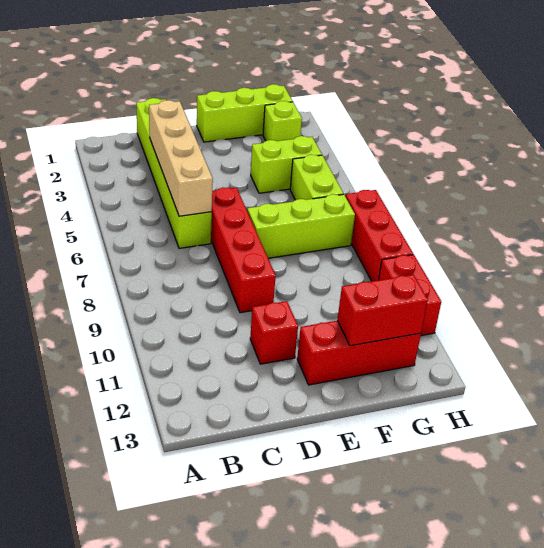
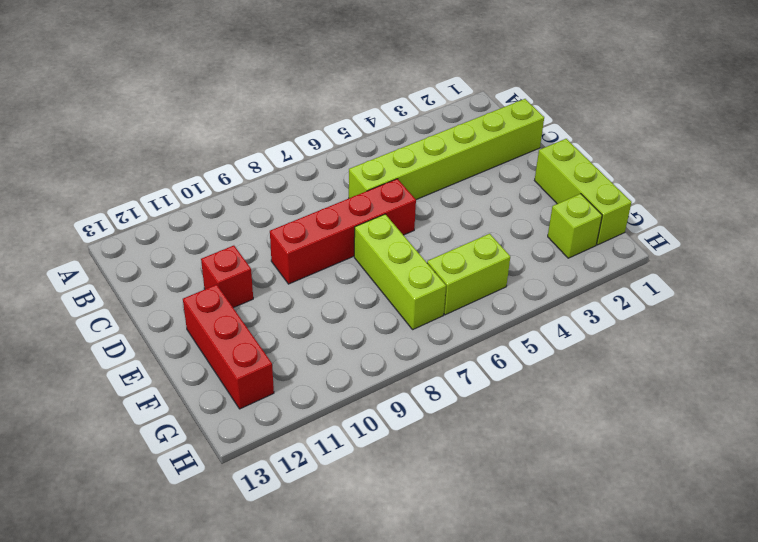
none -> lime 1x2 brick [251,136,322,193]
none -> red 1x3 brick [345,190,413,281]
none -> red 1x2 brick [379,255,441,336]

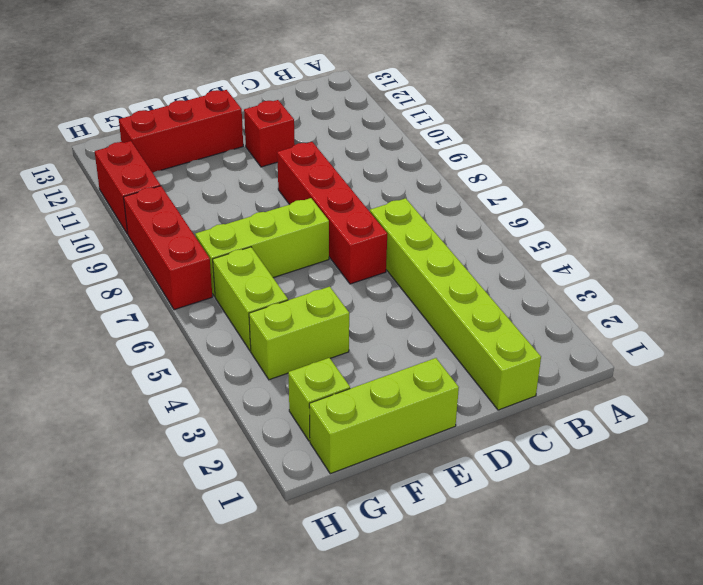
none -> tan 1x4 brick [149,100,213,216]
none -> red 1x2 brick [337,275,428,346]

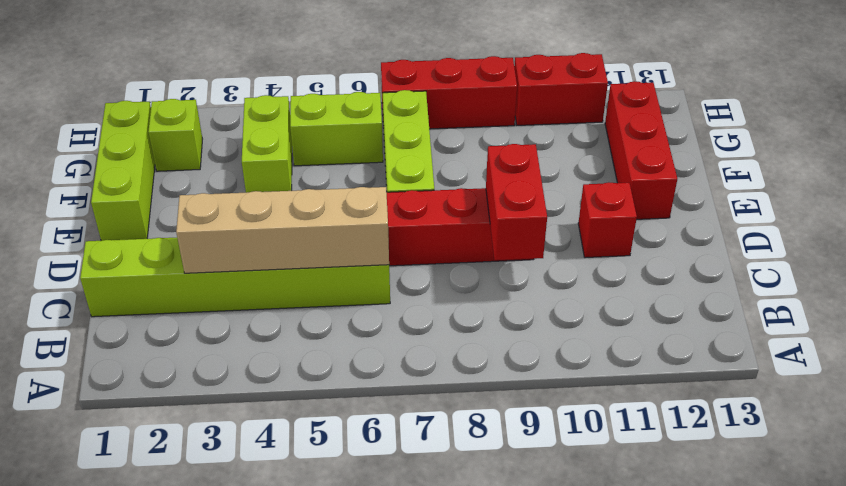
red 1x2 brick [486,144,547,260] -> red 1x2 brick moved to [337,275,428,346]

